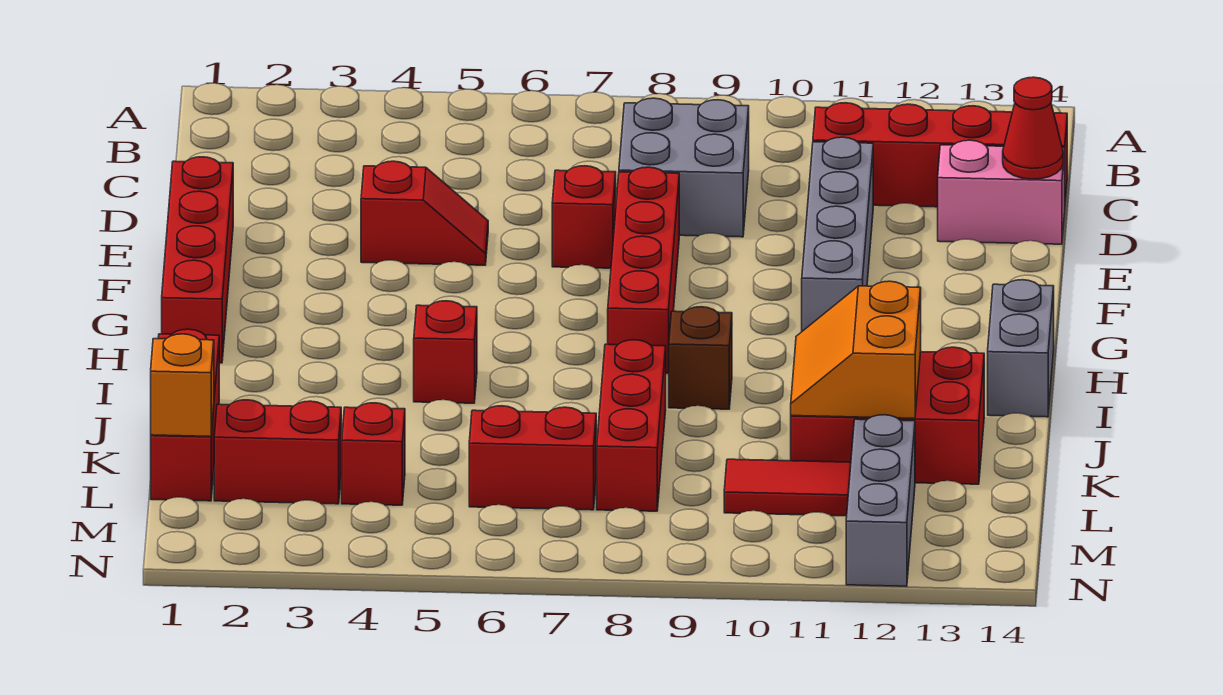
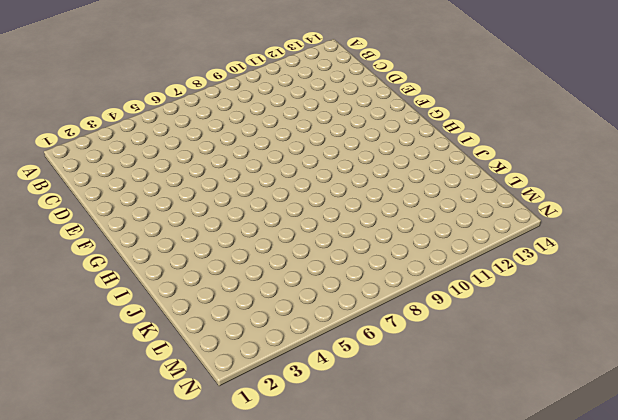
none -> grey 2x2 brick [619,98,749,237]
none -> red 1x4 brick [813,103,1067,207]
none -> grey 1x4 brick [802,137,873,331]

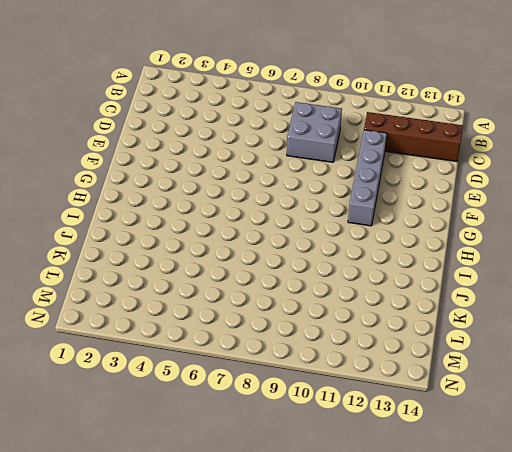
brown 1x4 brick [364,112,463,162] -> red 1x4 brick [813,103,1067,207]
none -> pink 1x2 brick [938,140,1065,244]
none -> red 1x4 brick [162,157,233,363]
none -> red 1x2 slope [361,161,488,265]

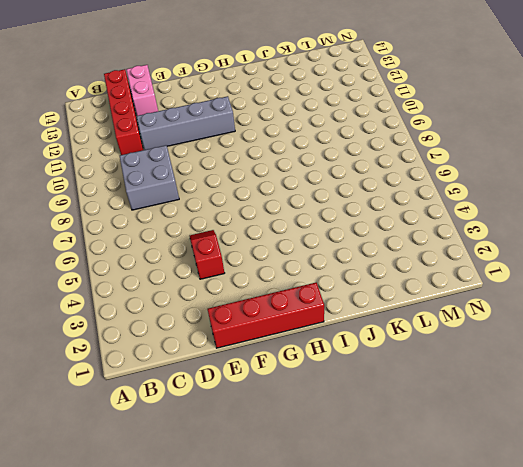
none -> red 1x1 brick [552,166,616,268]
none -> red 1x4 brick [608,167,679,373]
none -> grey 1x2 brick [988,280,1054,417]

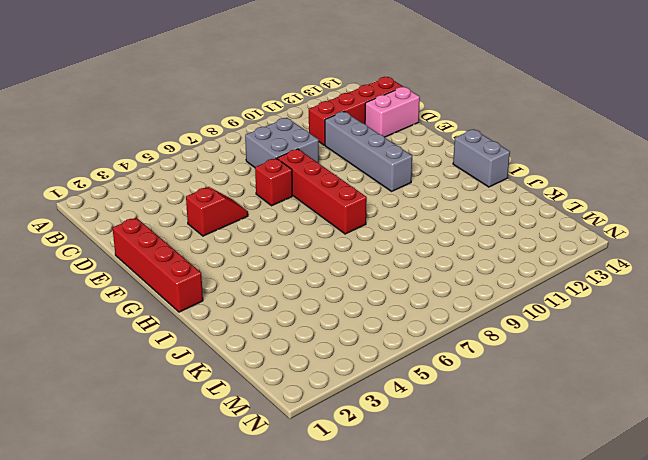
none -> red 1x1 brick [414,301,477,403]
none -> brown 1x1 brick [669,307,732,409]
none -> red 1x3 brick [151,329,219,501]

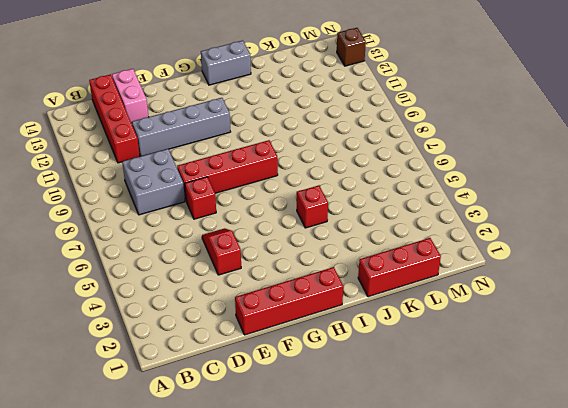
brown 1x1 brick [337,28,366,66] -> brown 1x1 brick moved to [669,307,732,409]
none -> red 1x3 brick [597,340,666,511]
none -> red 2x3 brick [791,347,984,484]
none -> red 1x2 brick [214,400,341,504]

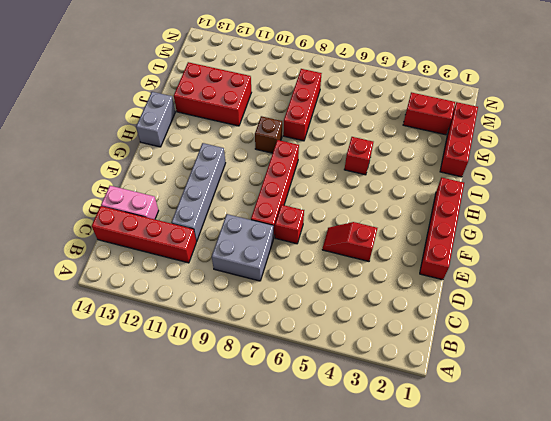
none -> red 1x1 brick [342,403,405,505]
none -> red 1x2 brick [469,406,596,510]
none -> red 1x2 tile [724,459,851,516]

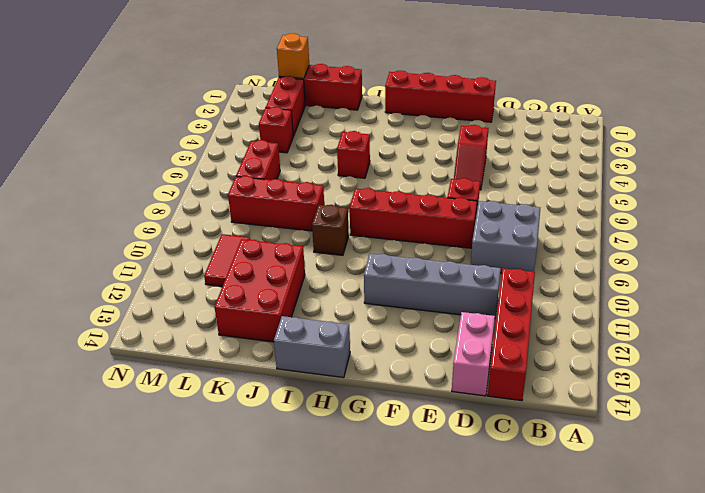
none -> grey 1x3 brick [846,415,915,586]
none -> red 1x1 cone [1003,77,1063,179]
none -> orange 2x2 slope [791,281,921,418]

